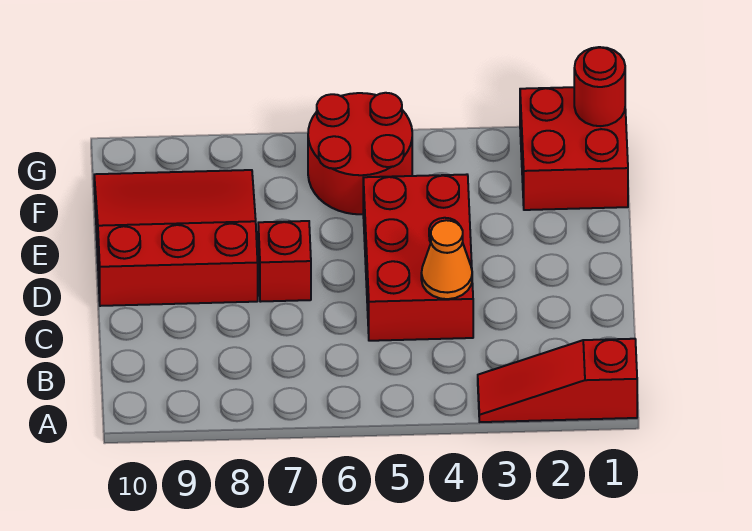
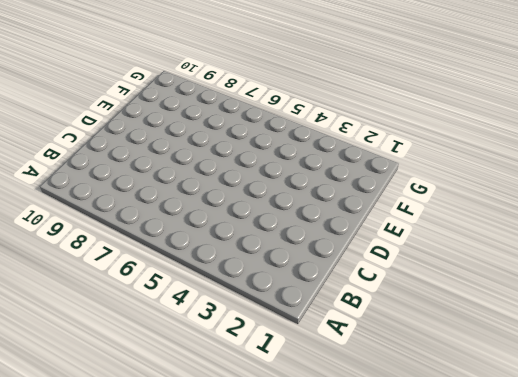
none -> red 1x3 slope [478,339,637,422]
none -> red 2x3 brick [363,174,473,341]

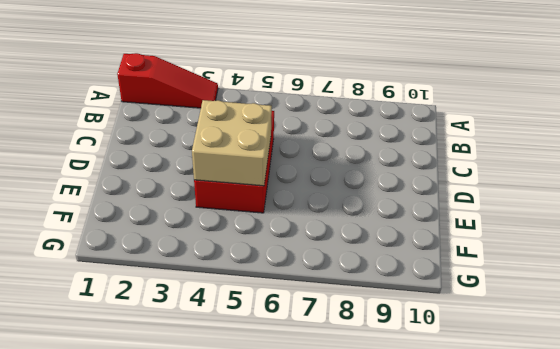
tan 2x2 brick [192,100,272,186] -> none
none -> red 1x1 brick [258,221,311,302]
none -> red 3x3 slope [94,170,258,306]

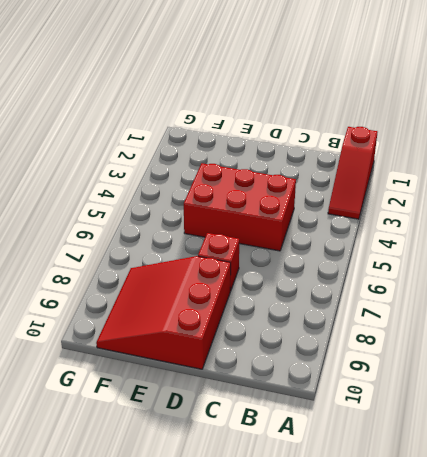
none -> red 2x2 brick [520,87,628,210]
none -> red 2x2 round brick [308,93,412,214]

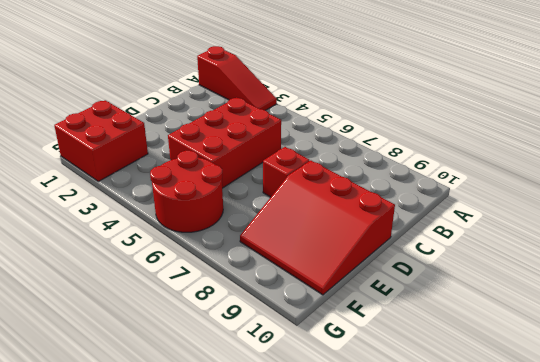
none -> orange 1x1 cone [421,220,472,299]
none -> red 1x1 round brick [574,47,625,126]

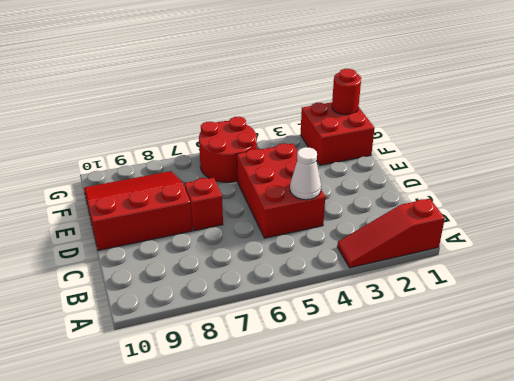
white 1x1 cone [290,147,321,200] -> orange 1x1 cone [421,220,472,299]

